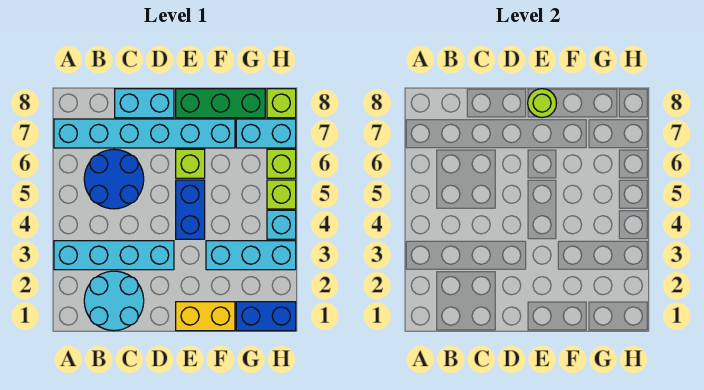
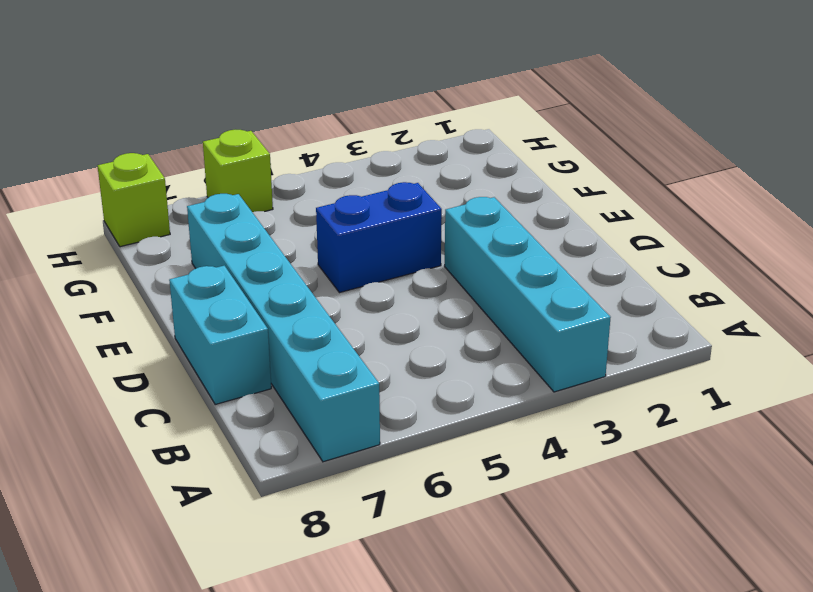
none -> cyan 2x2 round brick [84,271,144,331]
none -> blue 2x2 round brick [84,150,144,209]
none -> yellow 1x2 brick [176,302,235,331]

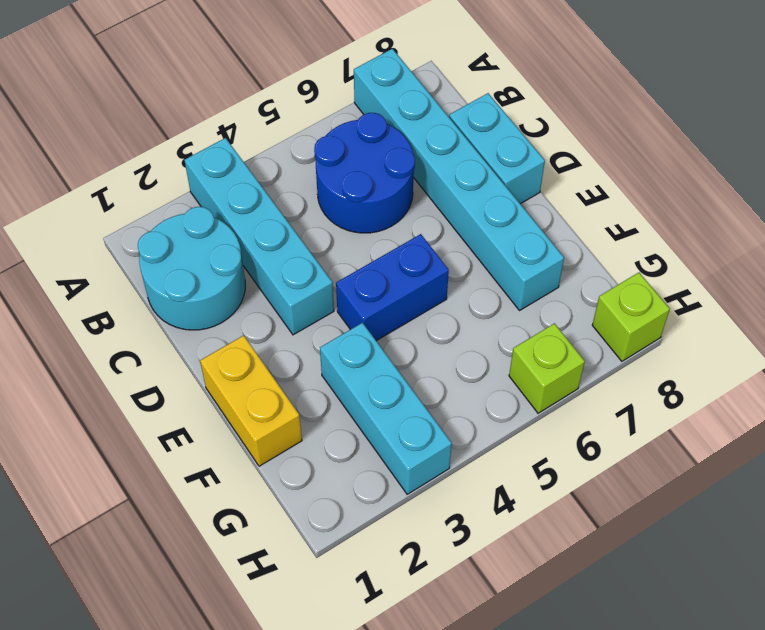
none -> lime 1x1 brick [176,149,205,178]
none -> green 1x3 brick [176,89,265,118]
none -> blue 1x2 brick [236,302,296,331]

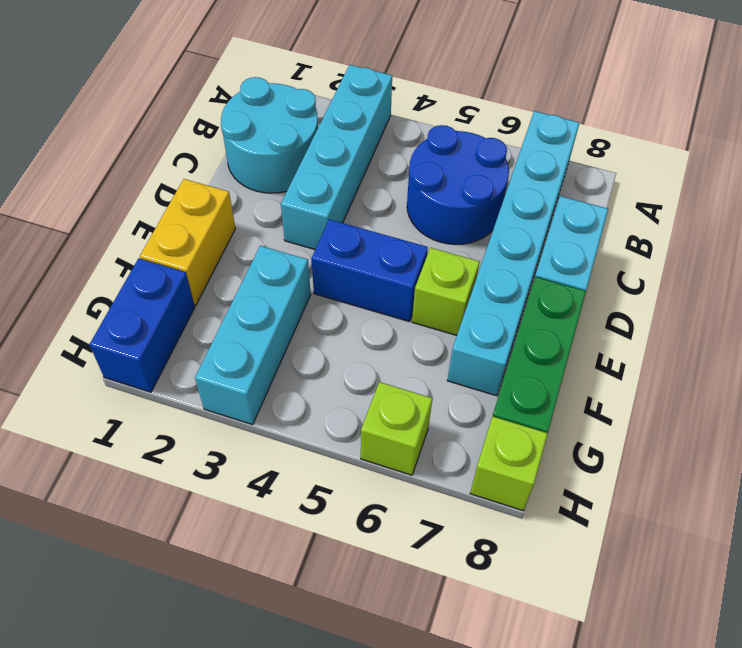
none -> cyan 1x2 brick [236,119,296,148]
none -> cyan 1x1 brick [267,210,296,239]
none -> lime 1x1 brick [267,180,296,209]

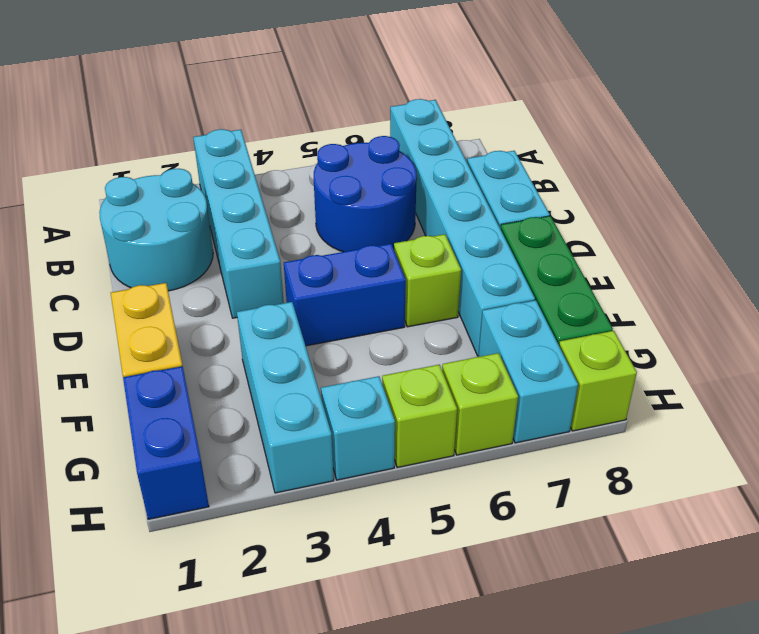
none -> lime 1x1 round brick [528,89,556,118]

